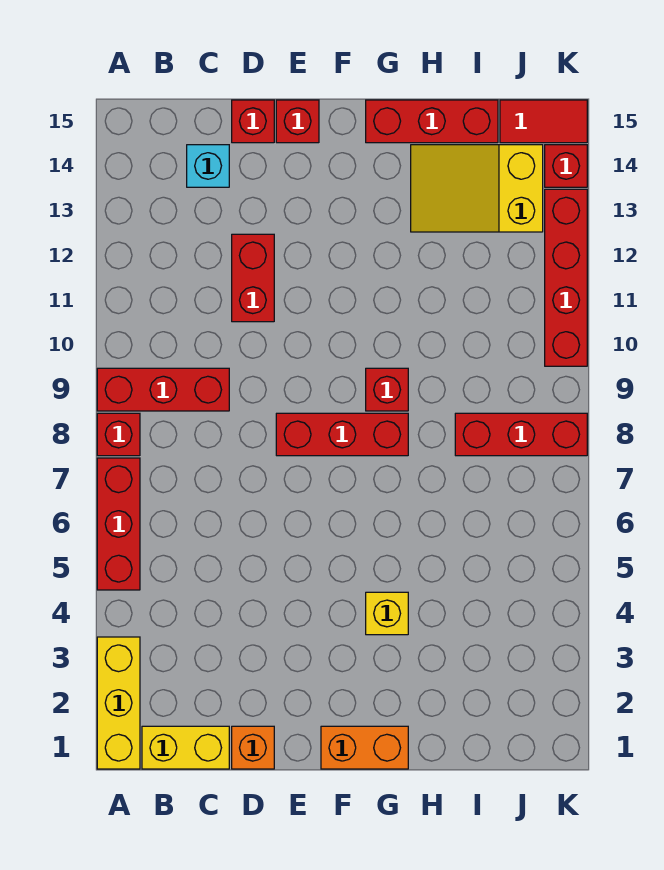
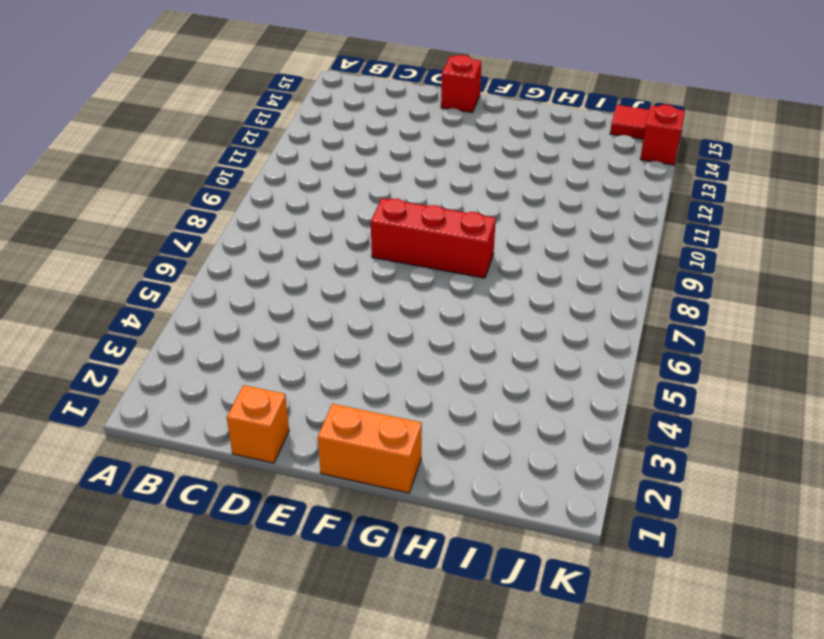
none -> yellow 1x3 brick [97,637,140,769]
none -> red 1x3 brick [97,458,140,590]
none -> red 1x1 brick [97,413,140,456]

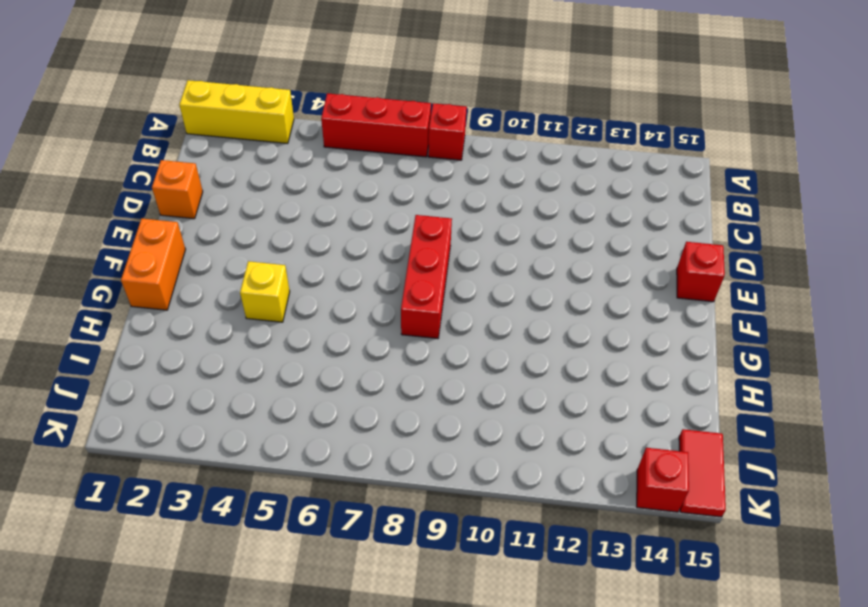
none -> red 1x3 brick [97,368,229,411]
none -> yellow 1x2 brick [142,726,229,769]
none -> cyan 1x1 brick [187,145,229,187]

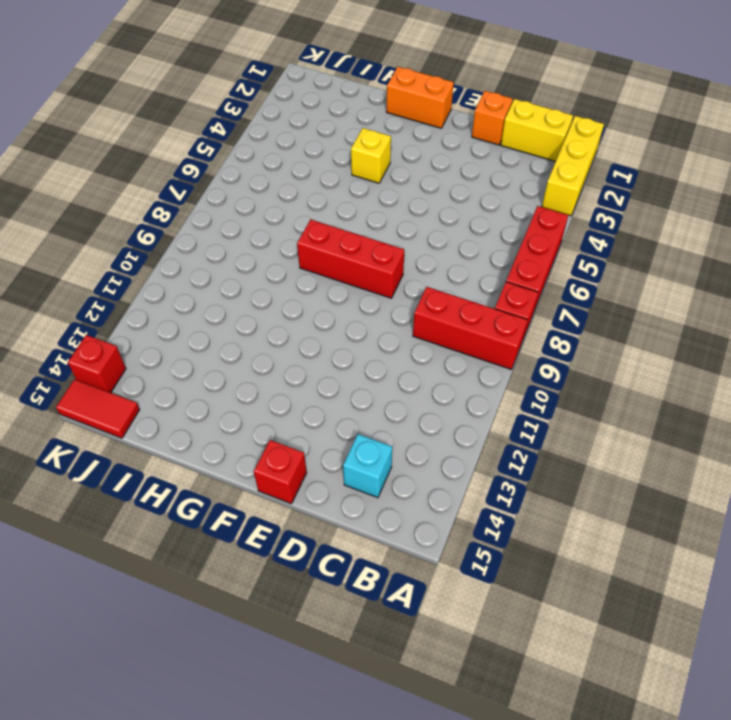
none -> red 1x2 brick [232,234,274,322]
none -> red 1x1 brick [232,100,274,143]
none -> red 1x1 brick [366,368,408,411]

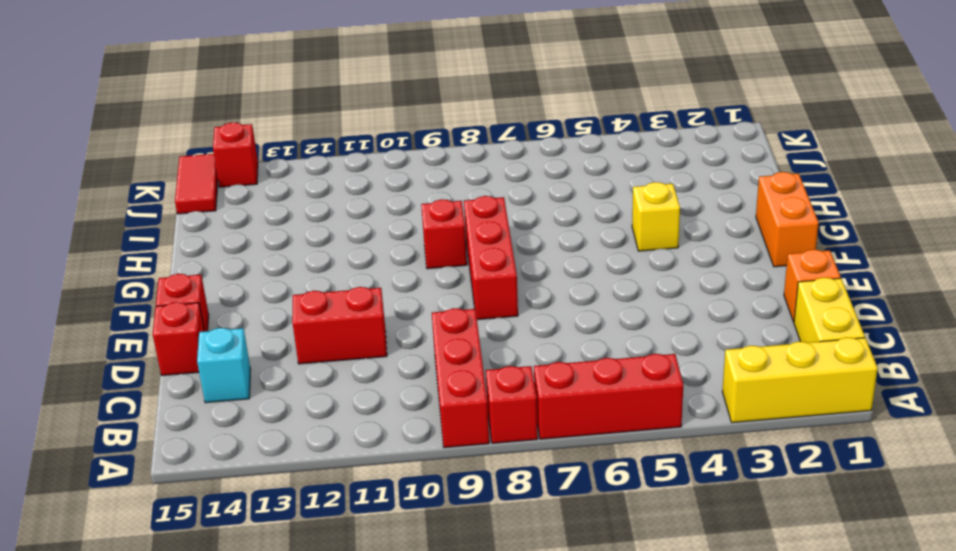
none -> red 1x3 brick [366,100,498,143]
none -> yellow 2x3 slope [411,145,543,232]
none -> red 1x3 brick [455,413,587,456]

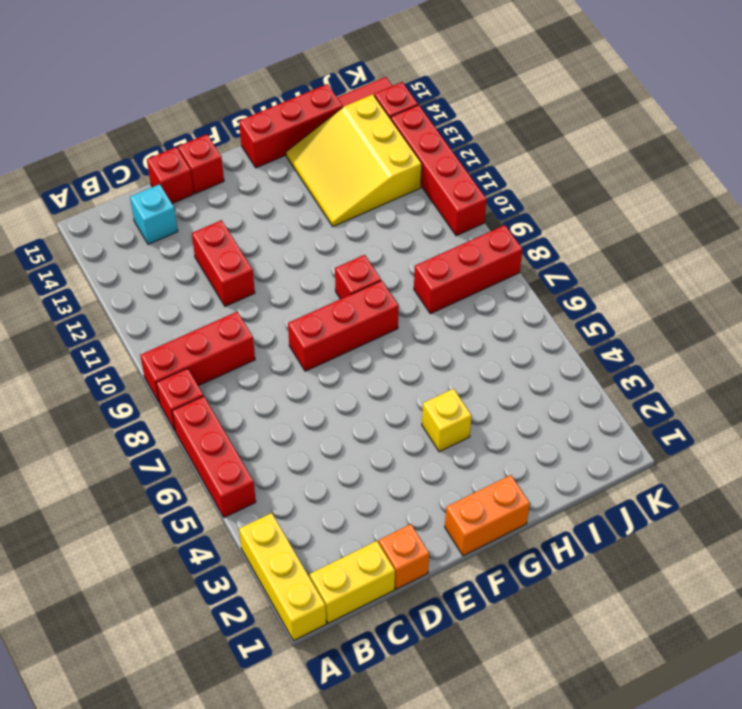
yellow 3x3 slope [286,94,422,227] -> yellow 2x3 slope [411,145,543,232]

